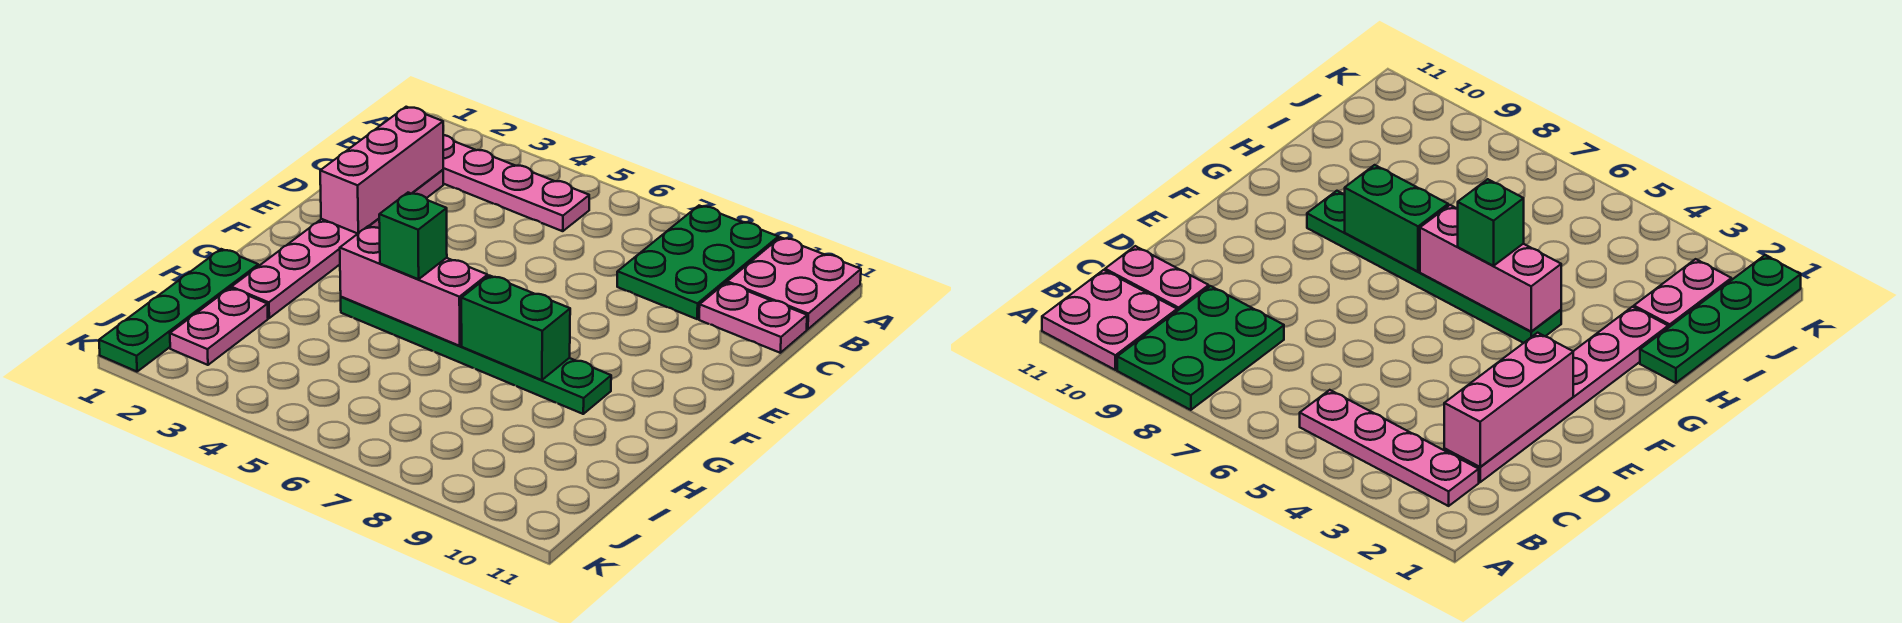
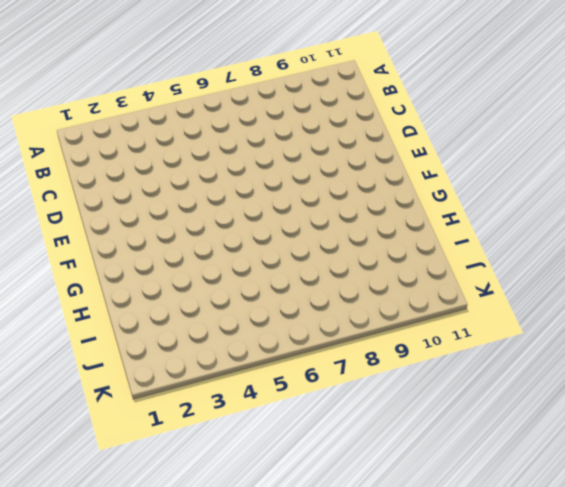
none -> green 2x3 plate [617,206,778,319]
none -> pink 2x2 plate [727,237,861,329]
none -> pink 1x4 plate [443,135,589,231]

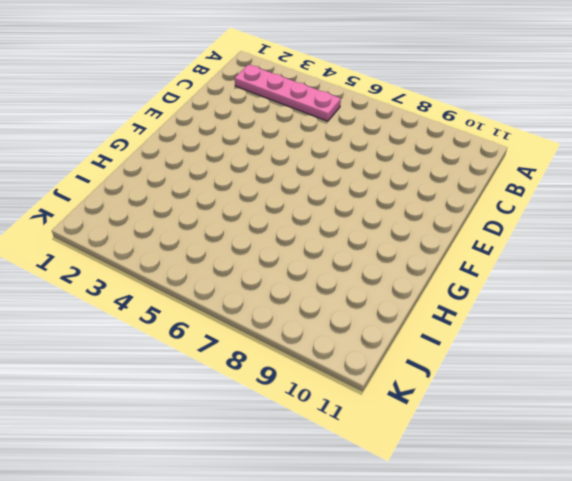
none -> green 2x3 plate [617,206,778,319]
none -> pink 2x2 plate [727,237,861,329]
none -> pink 1x6 plate [231,170,443,318]

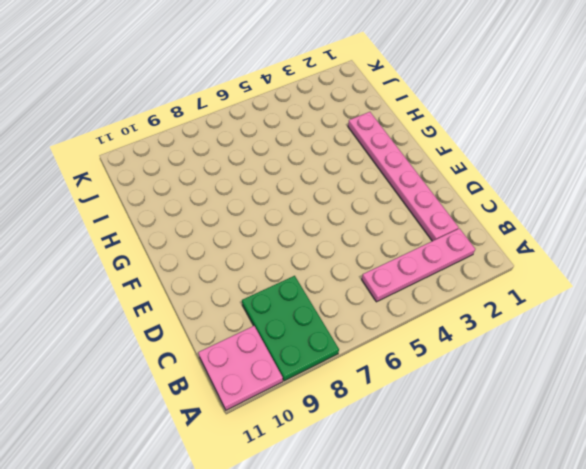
none -> pink 1x2 plate [699,283,807,353]
none -> green 1x6 plate [341,297,611,414]
none -> green 1x4 plate [99,249,258,372]

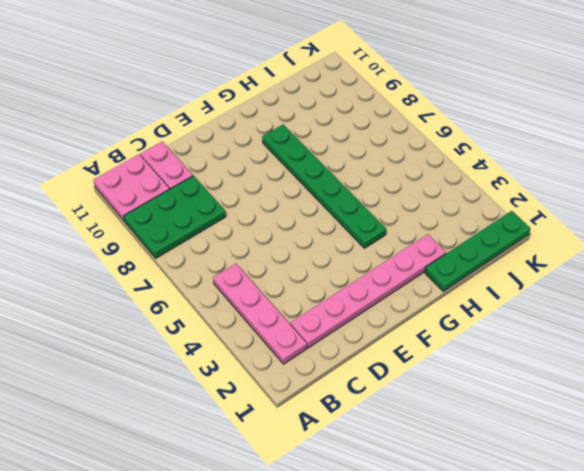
none -> pink 1x2 plate [170,288,268,365]
none -> pink 1x3 brick [320,107,443,234]
none -> pink 1x3 brick [340,226,488,346]

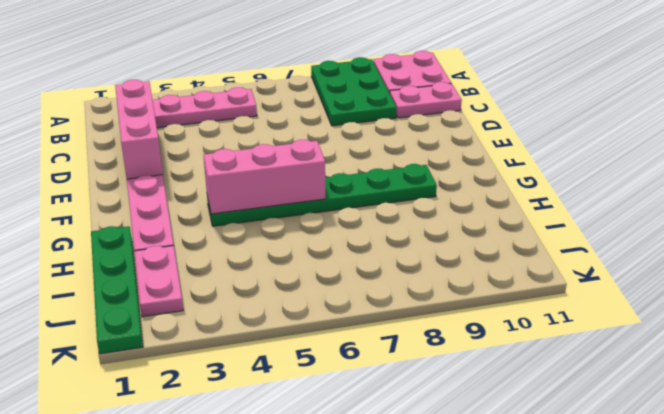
none -> green 1x2 brick [461,276,570,380]
none -> green 1x1 brick [379,193,447,279]

